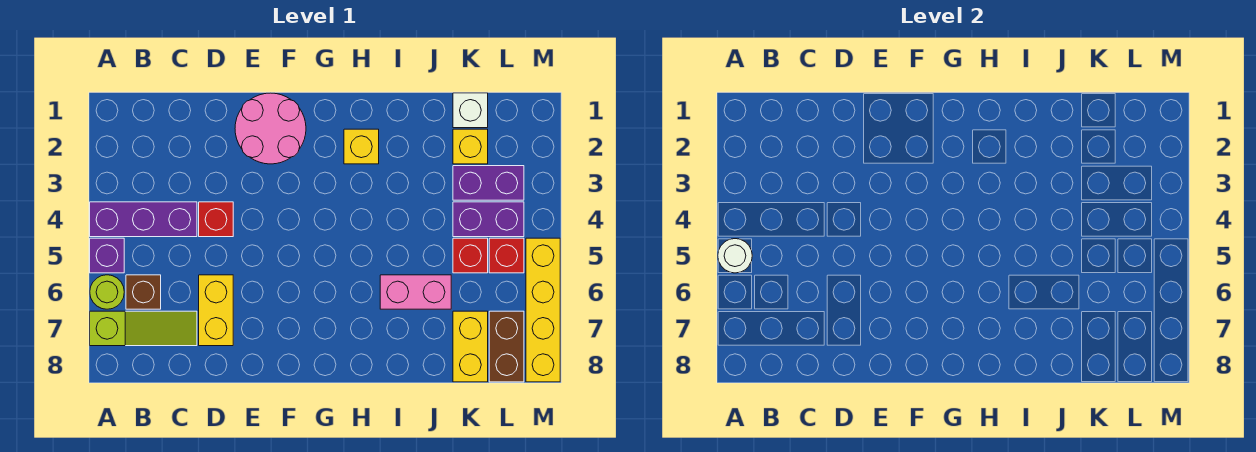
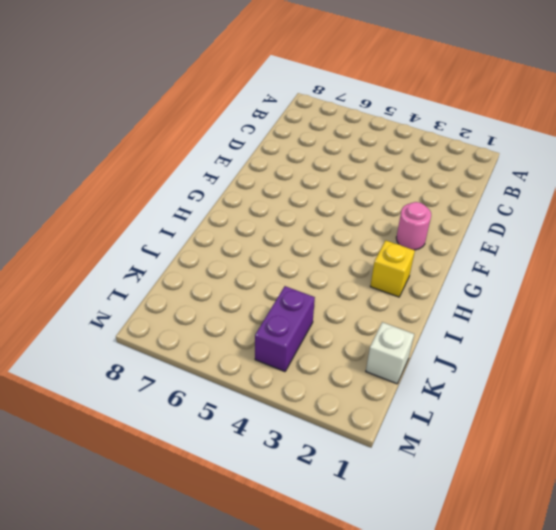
pink 1x1 round brick [396,202,431,250] -> pink 2x2 round brick [235,93,306,164]
none -> purple 1x3 brick [90,202,197,237]
none -> purple 1x1 brick [90,238,124,273]
none -> lime 1x1 round brick [90,275,124,309]

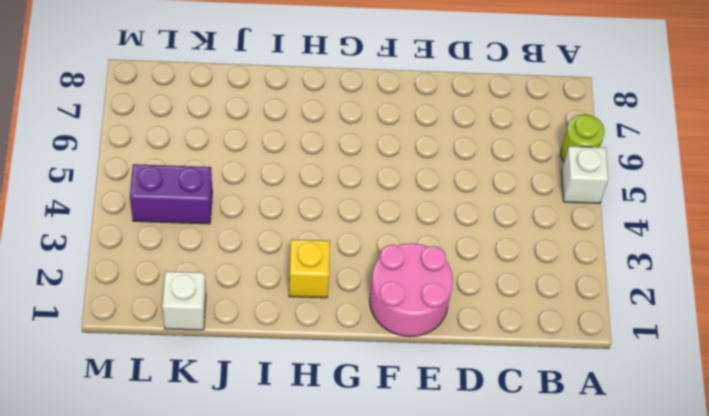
white 1x1 brick [562,146,608,203] -> purple 1x1 brick [90,238,124,273]
none -> purple 1x3 brick [90,202,197,237]
none -> lime 1x3 slope [90,311,197,346]
none -> brown 1x1 brick [126,275,161,309]

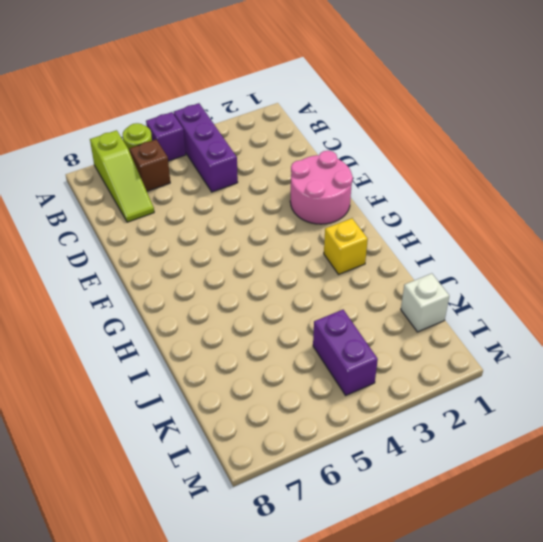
none -> red 1x1 brick [199,202,233,237]
none -> yellow 1x2 brick [199,275,233,346]
none -> pink 1x2 brick [380,275,451,309]

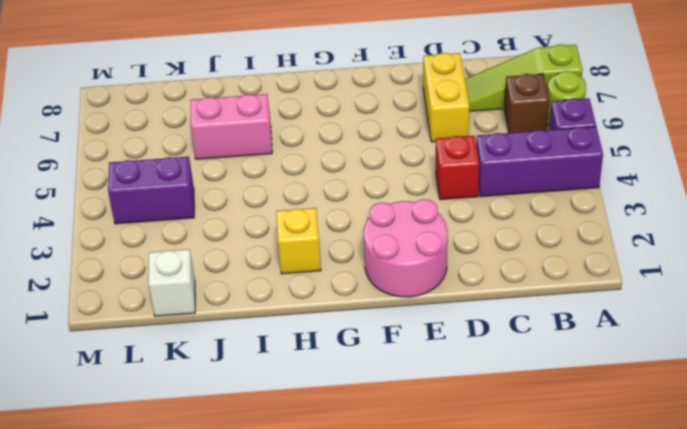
none -> yellow 1x1 brick [453,129,488,164]
none -> purple 1x2 brick [453,166,524,200]
none -> red 1x1 brick [453,238,488,273]

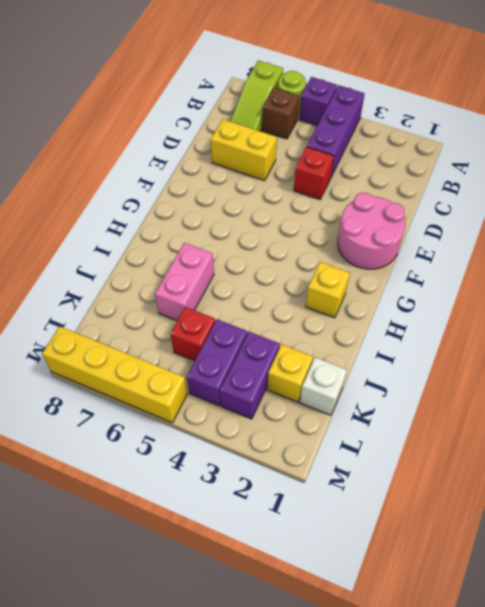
none -> yellow 1x2 brick [453,311,488,382]
none -> red 1x1 brick [489,238,524,273]
none -> brown 1x2 brick [489,311,524,382]

